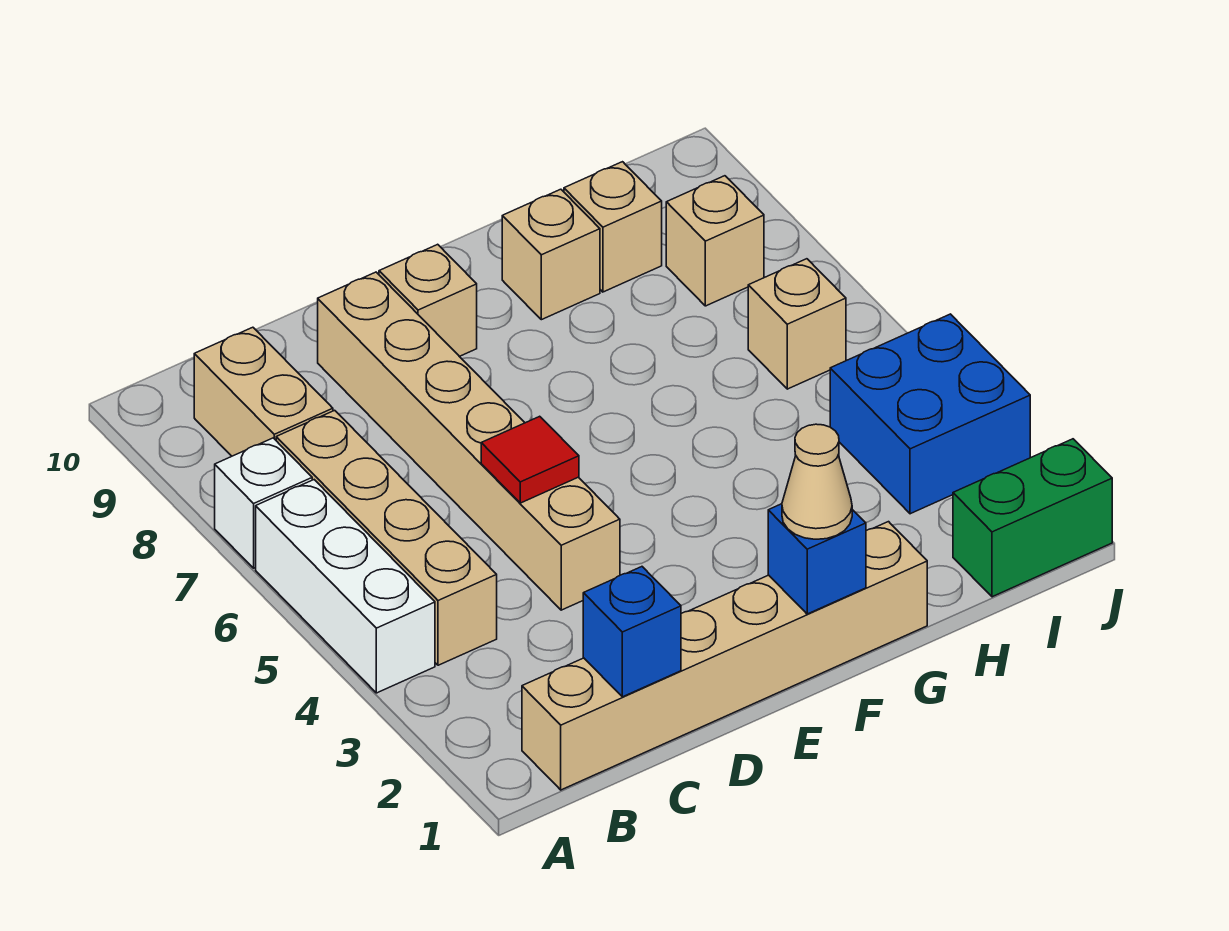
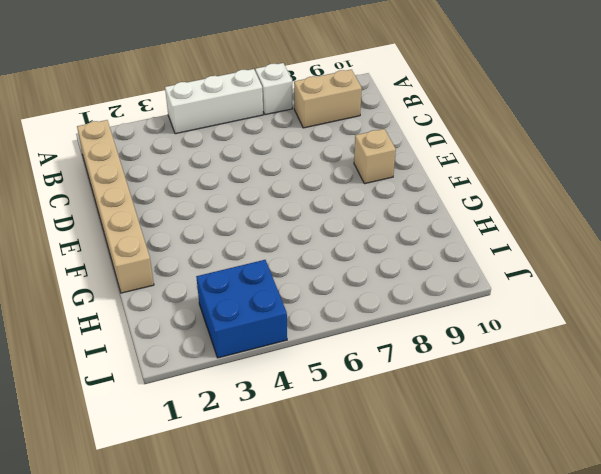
none -> tan 1x4 brick [276,410,497,665]
none -> tan 1x6 brick [318,272,620,610]
none -> tan 1x1 brick [502,189,600,320]

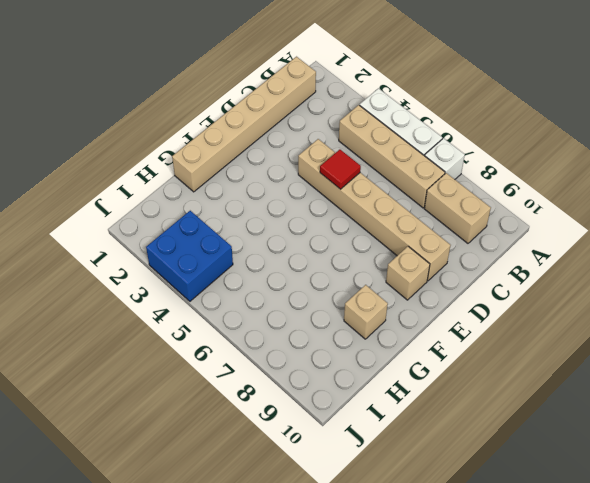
none -> tan 1x1 brick [564,162,662,292]
none -> green 1x2 brick [953,439,1112,597]
none -> tan 1x1 brick [748,259,846,389]

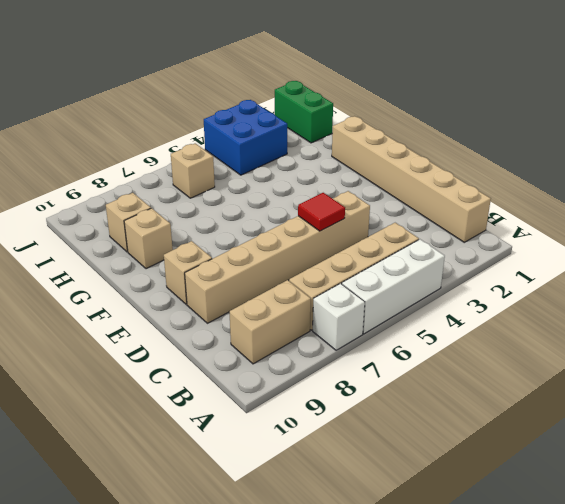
none -> tan 1x1 brick [666,176,764,306]
none -> blue 1x1 brick [583,567,681,697]
none -> blue 1x1 brick [768,504,866,614]

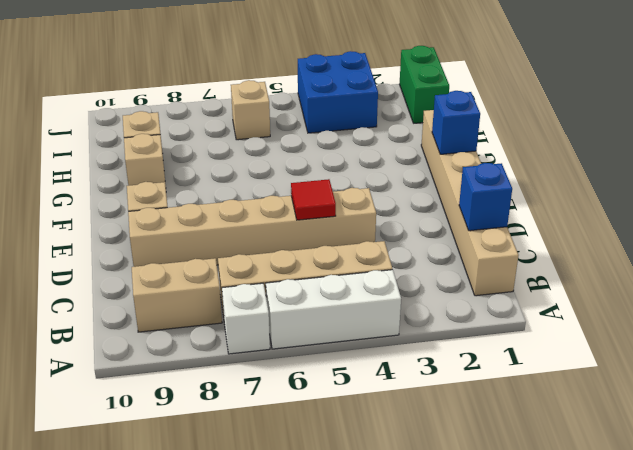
none -> tan 1x1 brick [666,176,764,306]
none -> tan 1x1 cone [782,424,852,539]

